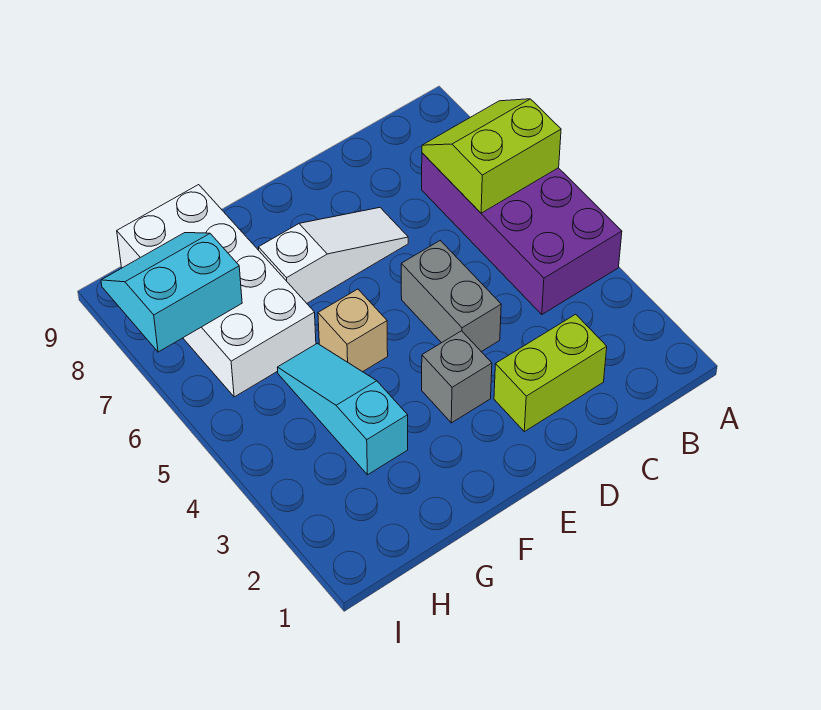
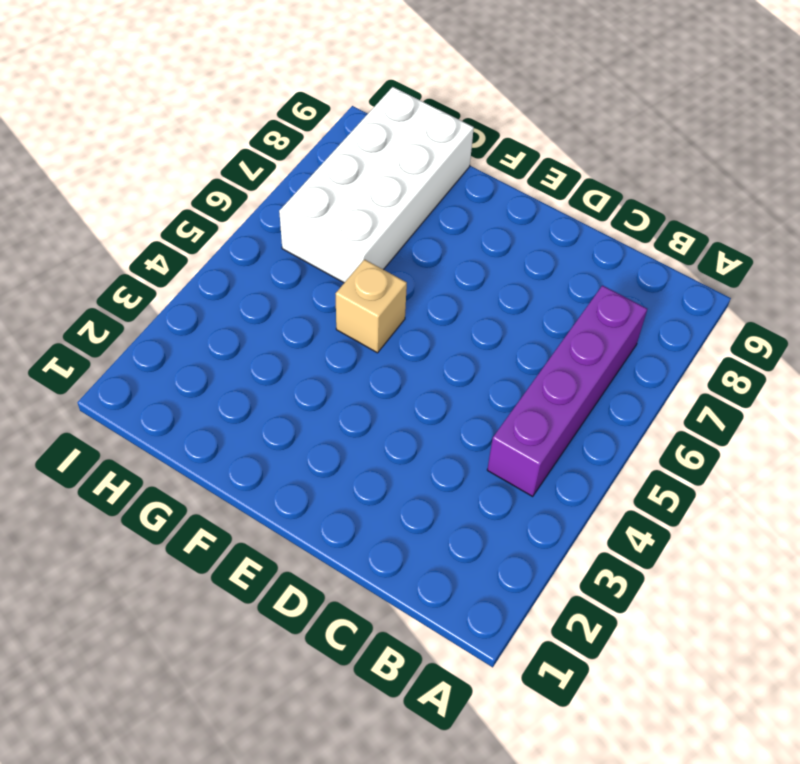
purple 1x4 brick [487,286,647,497] -> purple 2x4 brick [422,153,622,314]
none -> lime 1x2 brick [494,314,607,432]
none -> grey 1x2 brick [401,241,501,352]

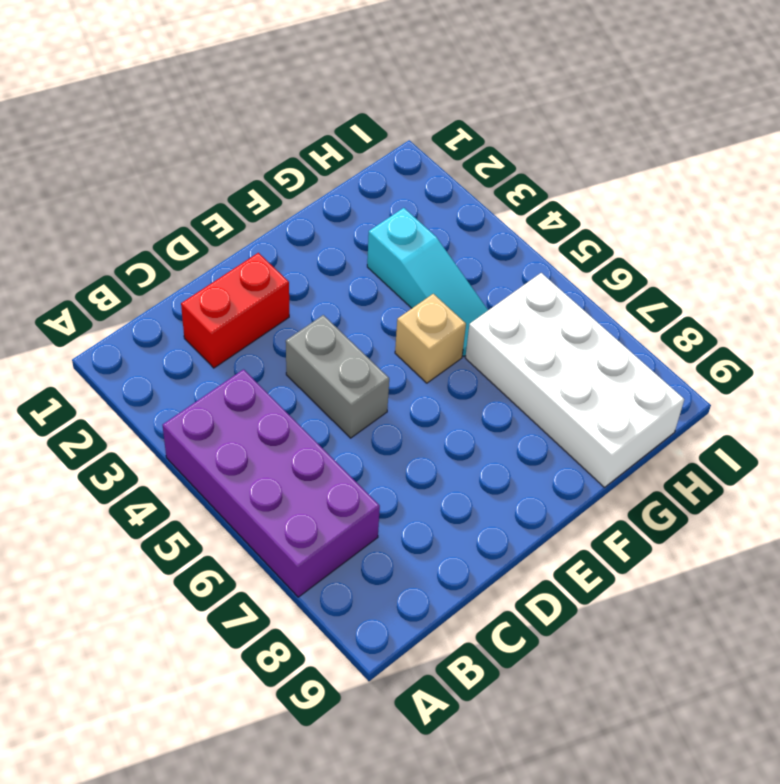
red 1x2 brick [181,253,289,368] -> lime 1x2 brick [494,314,607,432]
none -> white 1x3 slope [258,208,408,303]
none -> grey 1x1 brick [422,331,492,423]

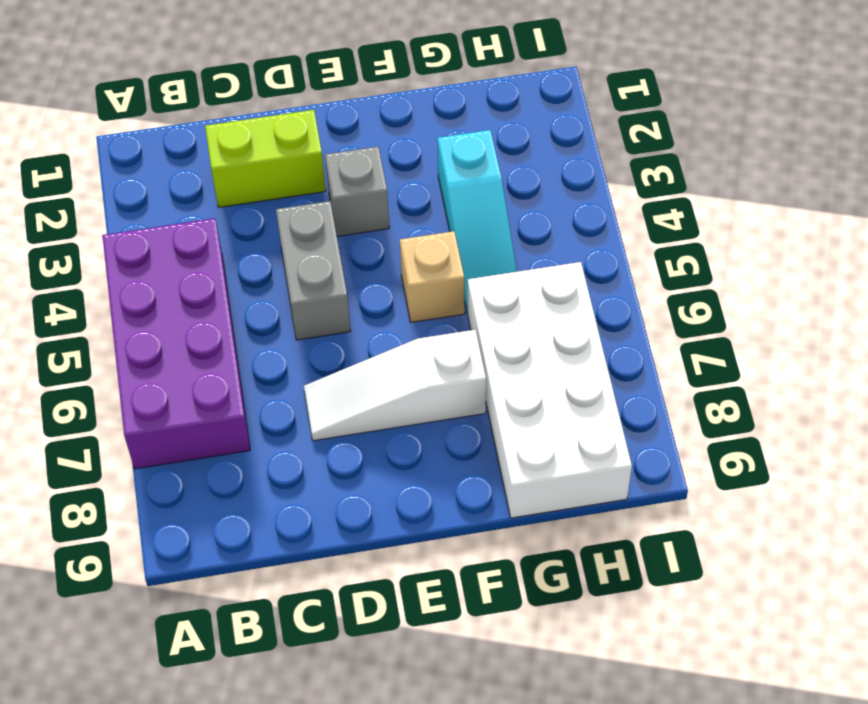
none -> lime 2x2 slope [422,99,561,213]
none -> cyan 2x2 slope [101,233,242,352]

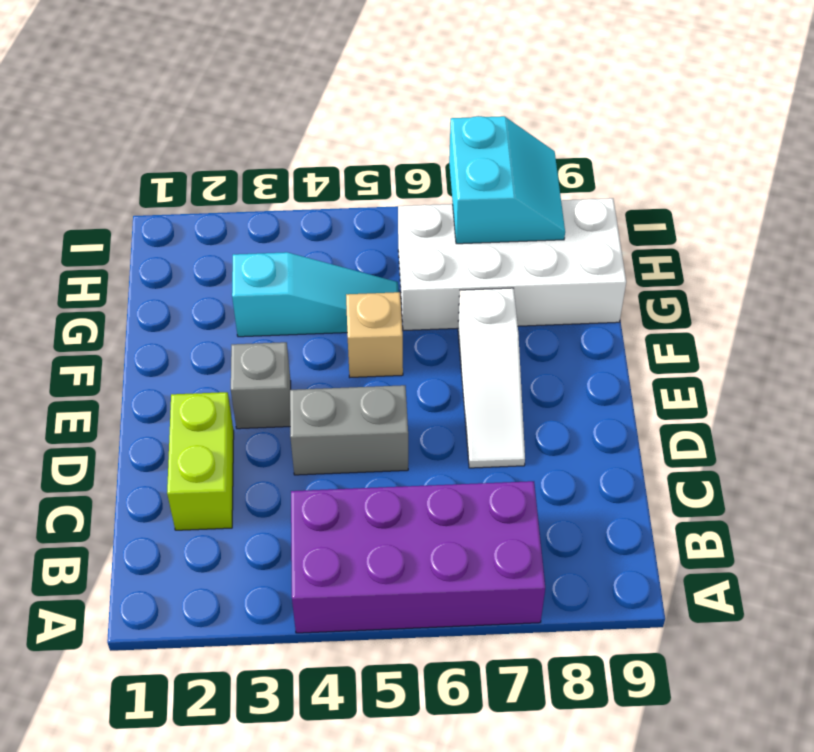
none -> lime 2x2 slope [422,99,561,213]

